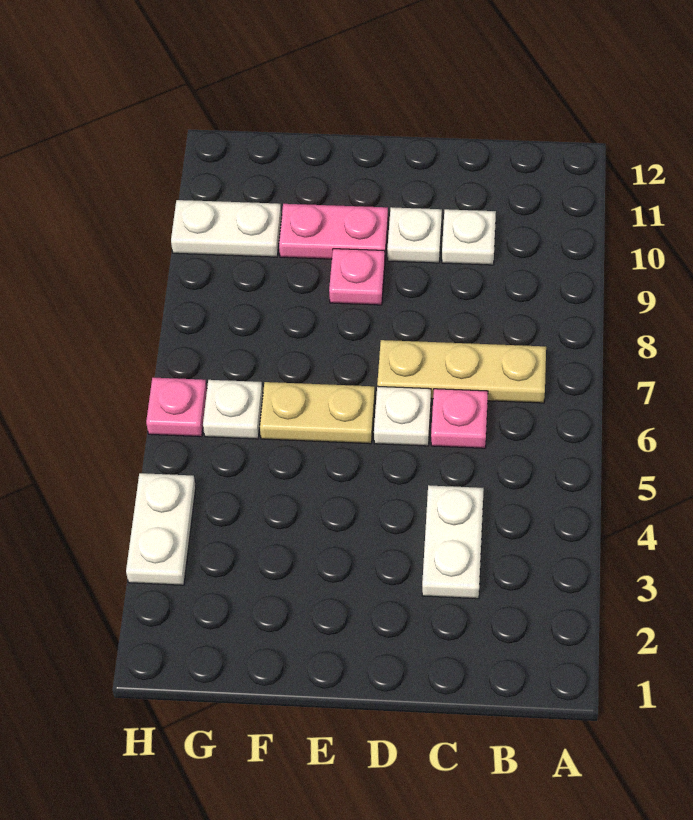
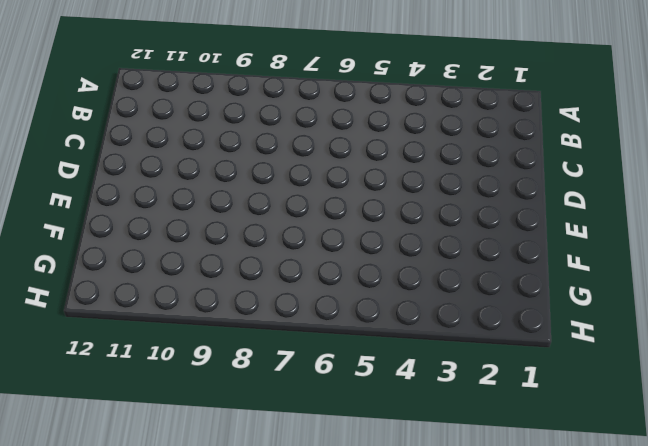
none -> tan 1x3 plate [377,340,546,403]
none -> white 1x2 plate [422,485,484,599]
none -> pink 1x1 plate [431,389,488,448]

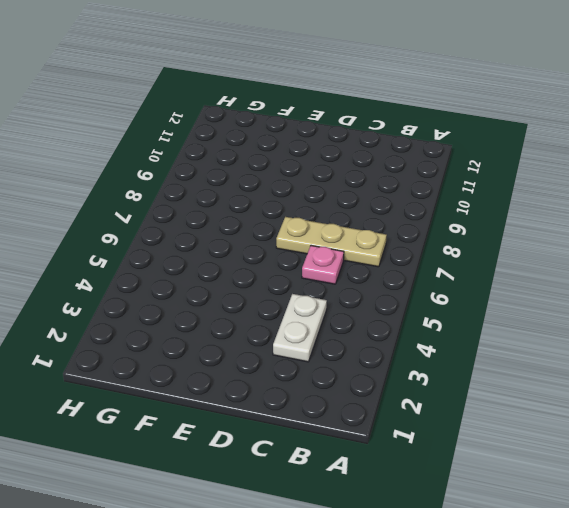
none -> white 1x1 plate [442,209,496,265]
none -> white 1x1 plate [374,386,431,446]
none -> white 1x1 plate [387,207,442,263]

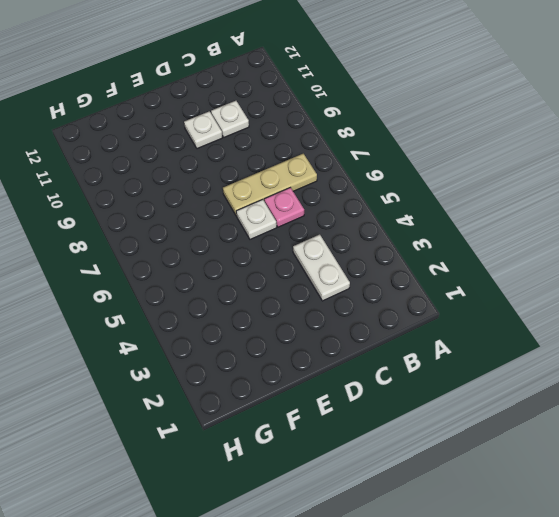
none -> tan 1x2 plate [260,382,375,444]
none -> pink 1x1 plate [329,249,385,305]
none -> pink 1x2 plate [279,204,388,259]

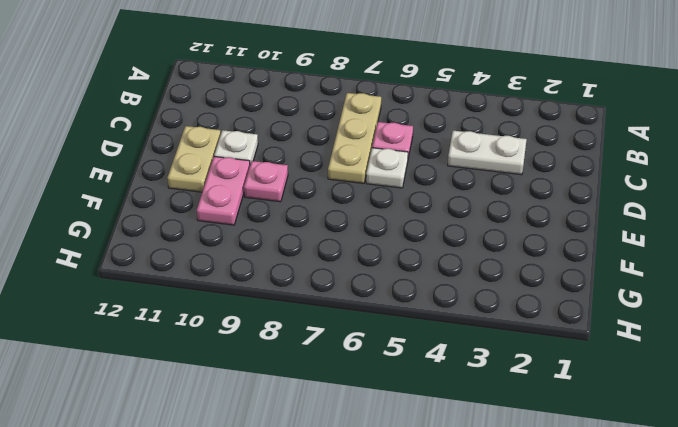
tan 1x2 plate [167,126,221,192] -> tan 1x2 plate moved to [260,382,375,444]
none -> white 1x1 plate [442,209,496,265]
none -> white 1x1 plate [203,380,263,439]
none -> white 1x2 plate [171,200,282,257]

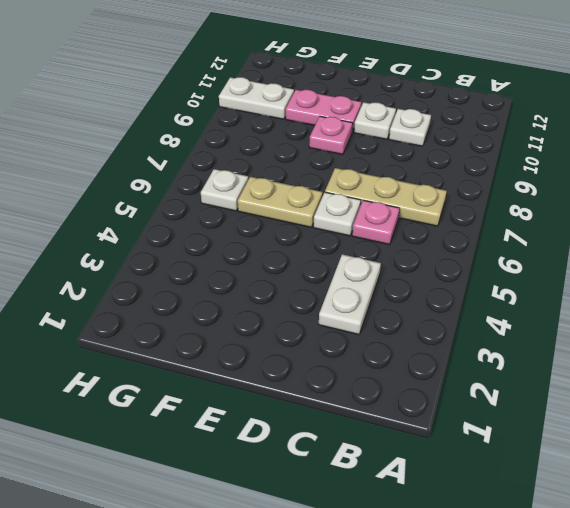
none -> white 1x2 plate [126,473,196,585]
none -> pink 1x1 plate [146,378,207,437]

